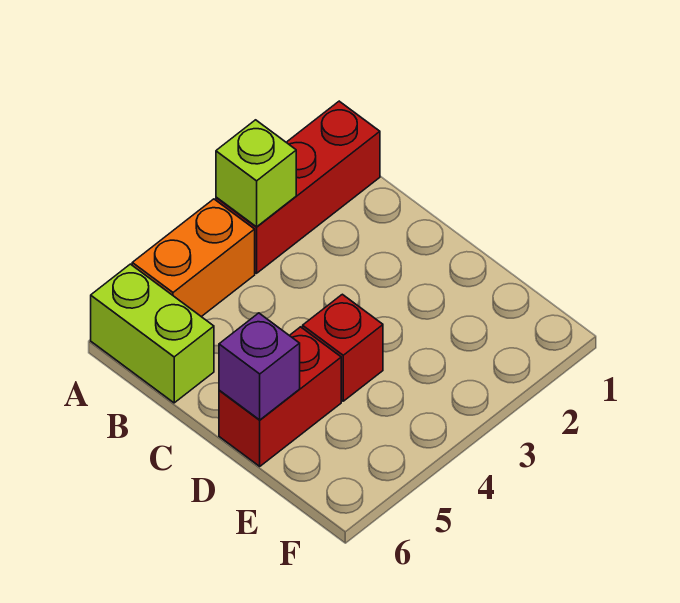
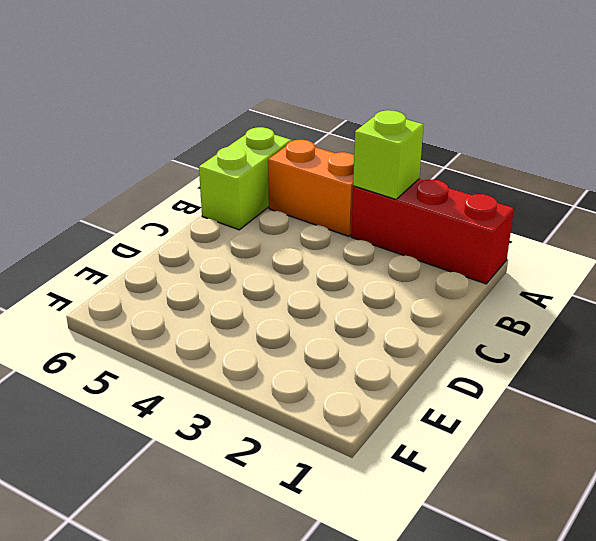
none -> red 1x1 brick [303,294,383,401]
none -> red 1x2 brick [219,327,341,466]

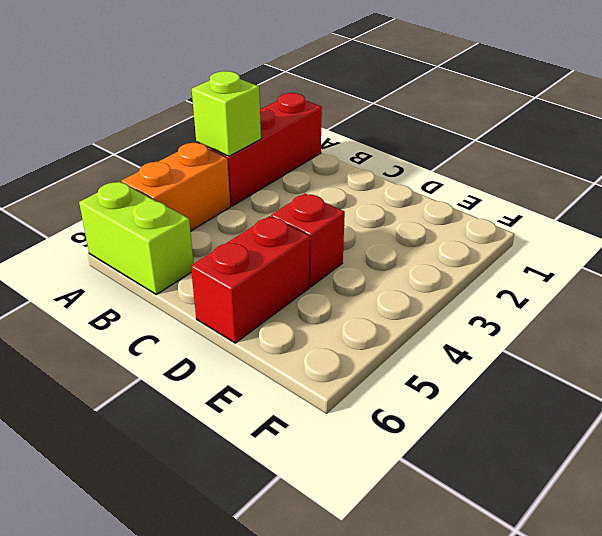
none -> purple 1x1 brick [219,313,300,420]

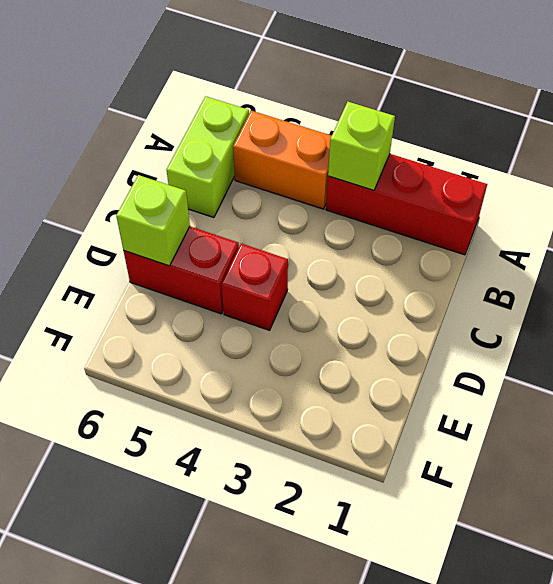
lime 1x1 brick [116,175,190,266] -> purple 1x1 brick [219,313,300,420]

